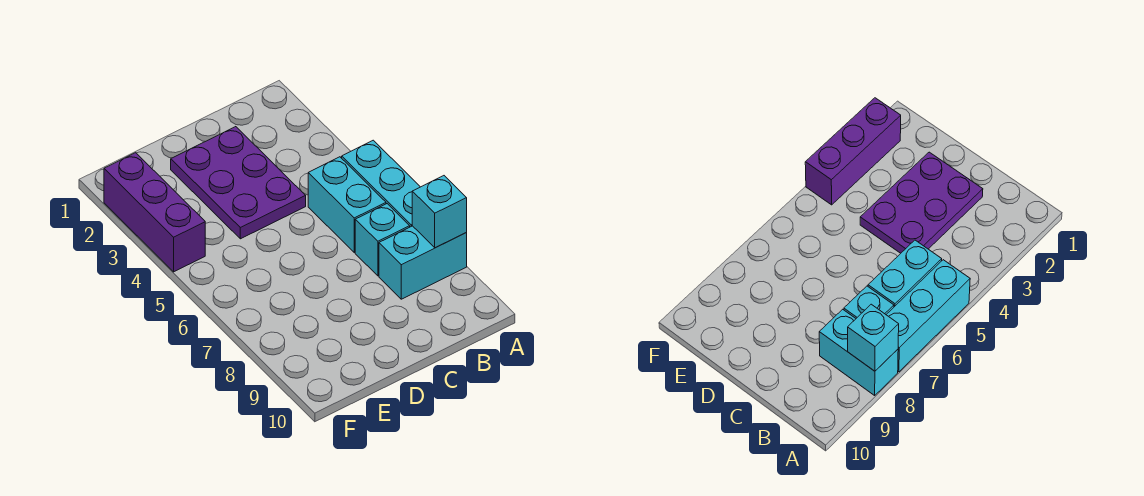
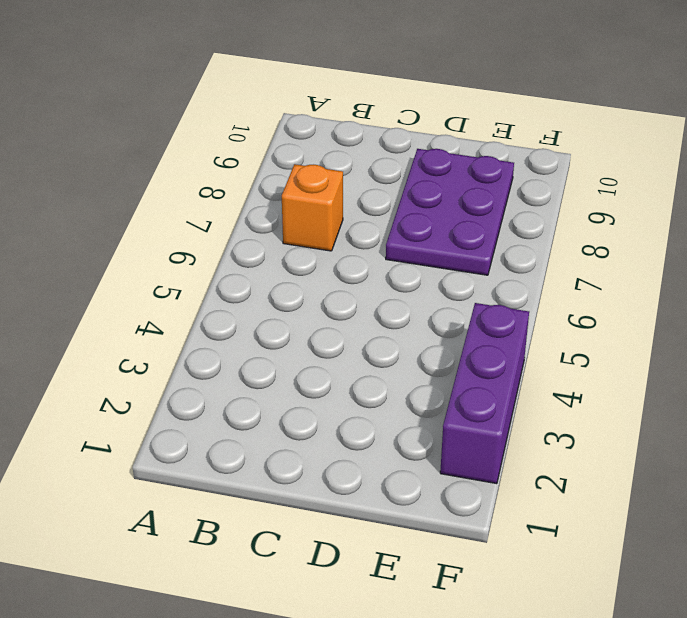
orange 1x1 brick [282,164,343,251] -> cyan 1x1 brick [355,204,410,276]
purple 2x3 plate [386,149,514,275] -> purple 2x3 plate moved to [171,127,306,239]
none -> cyan 1x3 brick [342,140,420,227]
none -> cyan 1x2 brick [379,226,467,299]

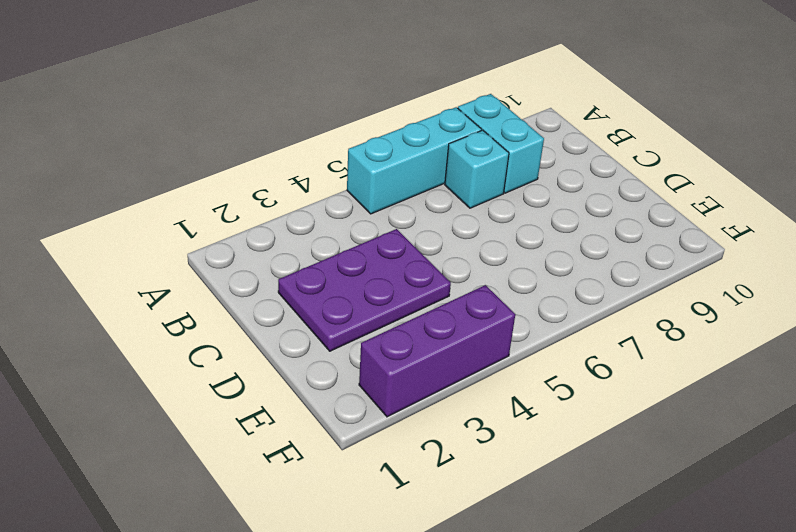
none -> cyan 1x2 brick [308,157,386,252]
none -> cyan 1x1 brick [412,176,467,248]

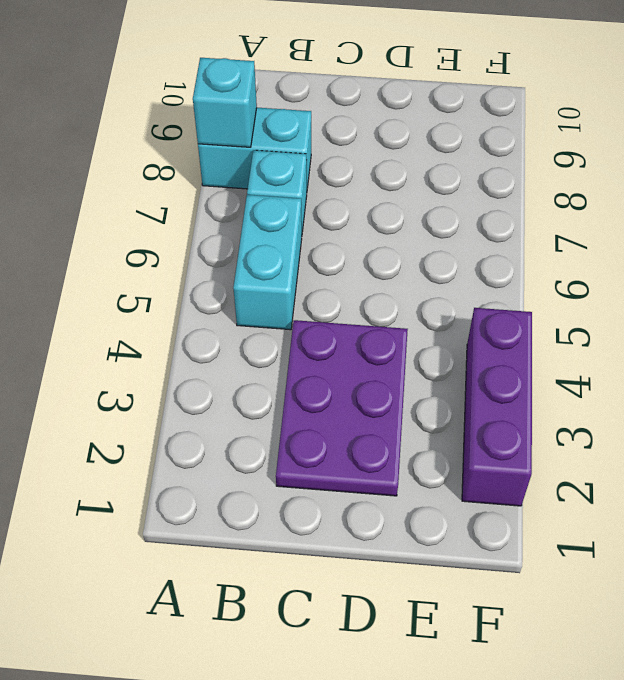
none -> cyan 1x3 brick [342,140,420,227]

